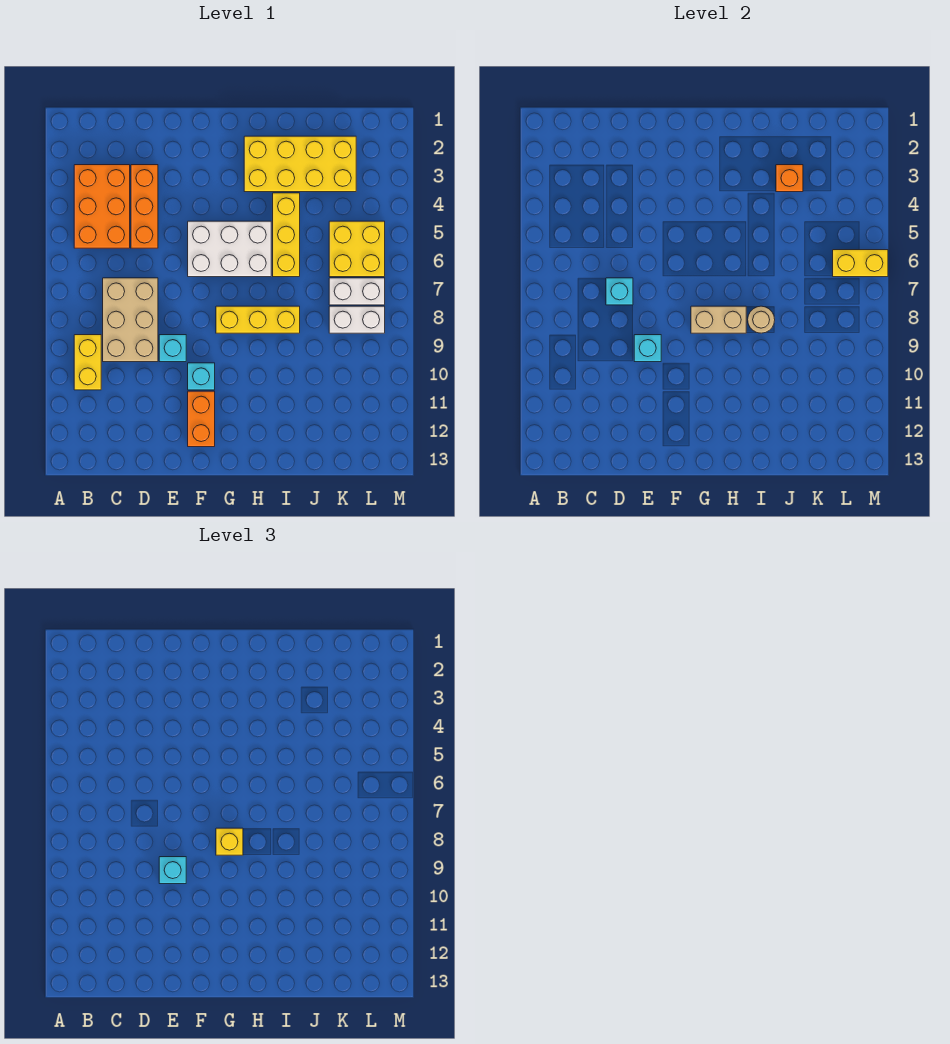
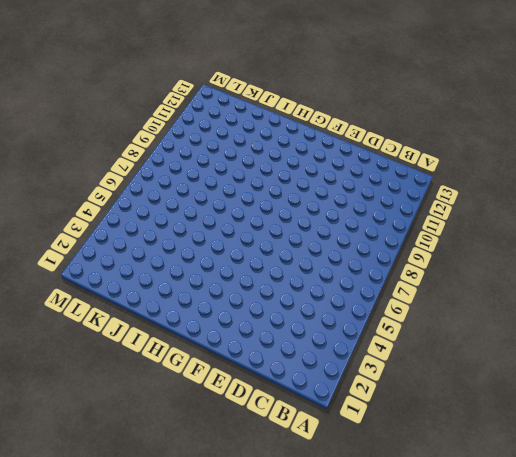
none -> orange 2x3 brick [74,165,130,248]
none -> yellow 1x2 brick [74,335,101,390]
none -> tan 2x3 brick [103,278,158,362]

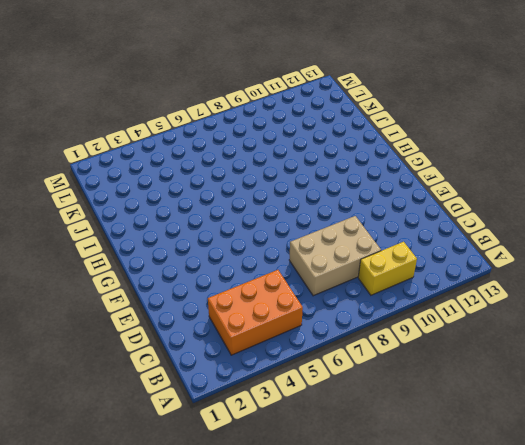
none -> orange 1x3 brick [131,165,158,248]
none -> cyan 1x1 brick [159,335,186,362]
none -> white 2x3 brick [188,221,271,277]

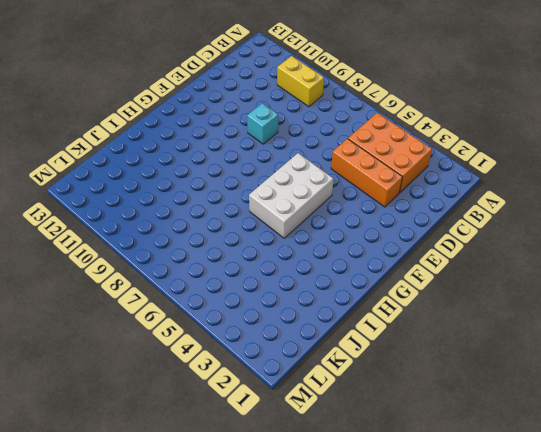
none -> tan 2x3 brick [103,278,158,362]
none -> cyan 1x1 brick [188,363,215,390]
none -> orange 1x2 brick [188,391,215,447]

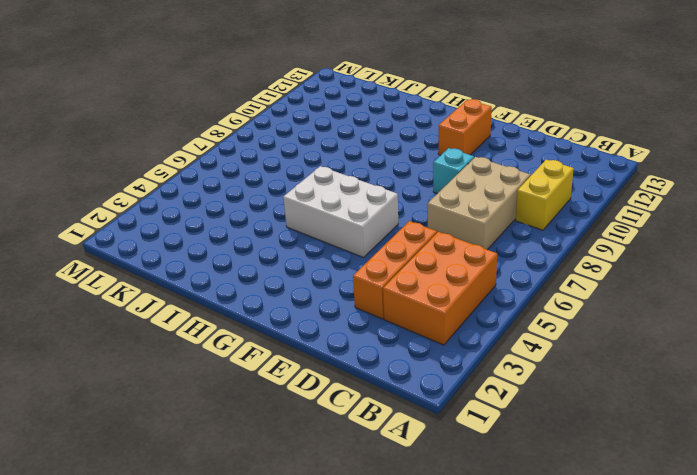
none -> cyan 1x1 brick [188,363,215,390]
none -> yellow 1x3 brick [216,306,300,333]
none -> yellow 2x4 brick [244,136,356,192]

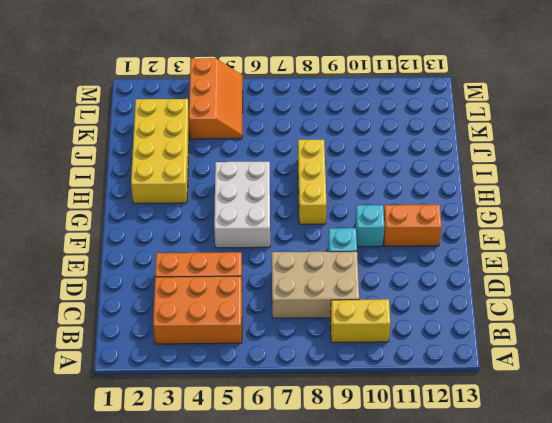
orange 2x3 slope [189,58,243,139] -> yellow 2x2 brick [329,221,385,277]
none -> yellow 1x3 brick [273,193,300,277]
none -> white 1x2 brick [329,278,385,305]
none -> white 1x2 brick [329,306,385,333]

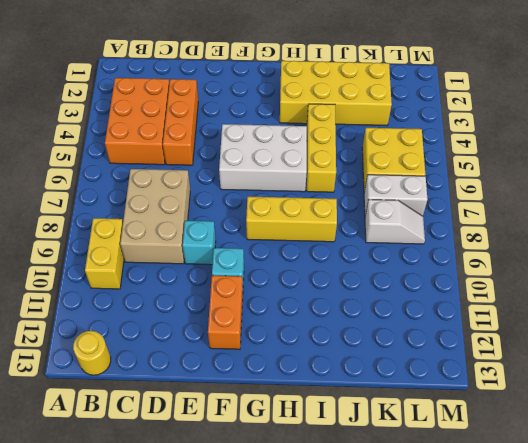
yellow 1x1 round brick [73,331,111,375] -> none
white 1x2 slope [365,200,425,244] -> white 1x2 brick [329,306,385,333]
none -> cyan 1x1 brick [606,278,633,305]
none -> cyan 1x1 brick [634,335,661,362]
none -> tan 1x2 brick [691,306,746,333]

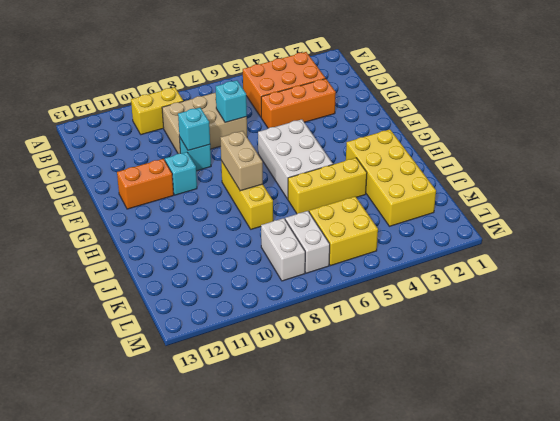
none -> tan 1x1 round brick [748,306,775,333]
none -> orange 1x1 brick [776,165,803,192]
none -> yellow 1x2 brick [833,250,888,277]

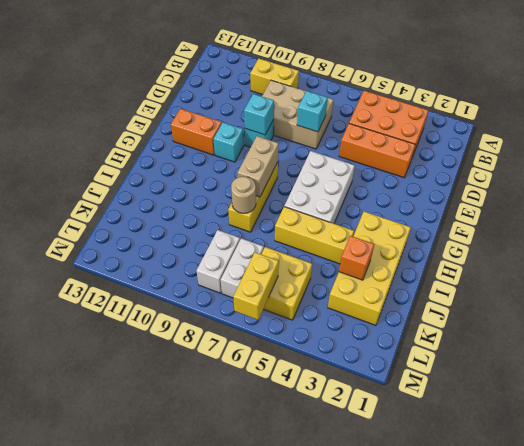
none -> cyan 1x1 brick [159,857,186,884]
none -> yellow 1x1 brick [216,828,243,855]

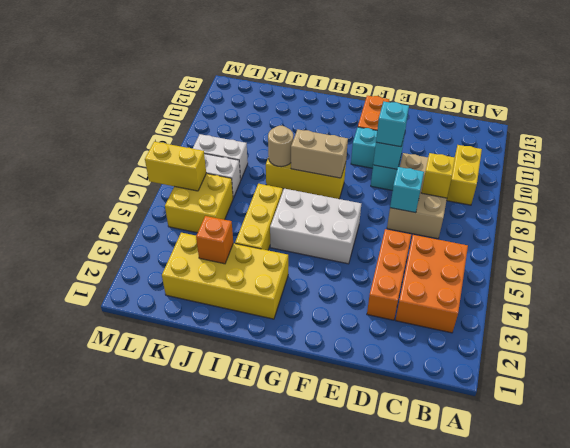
yellow 1x1 brick [421,153,455,198] -> yellow 1x1 brick moved to [216,828,243,855]

